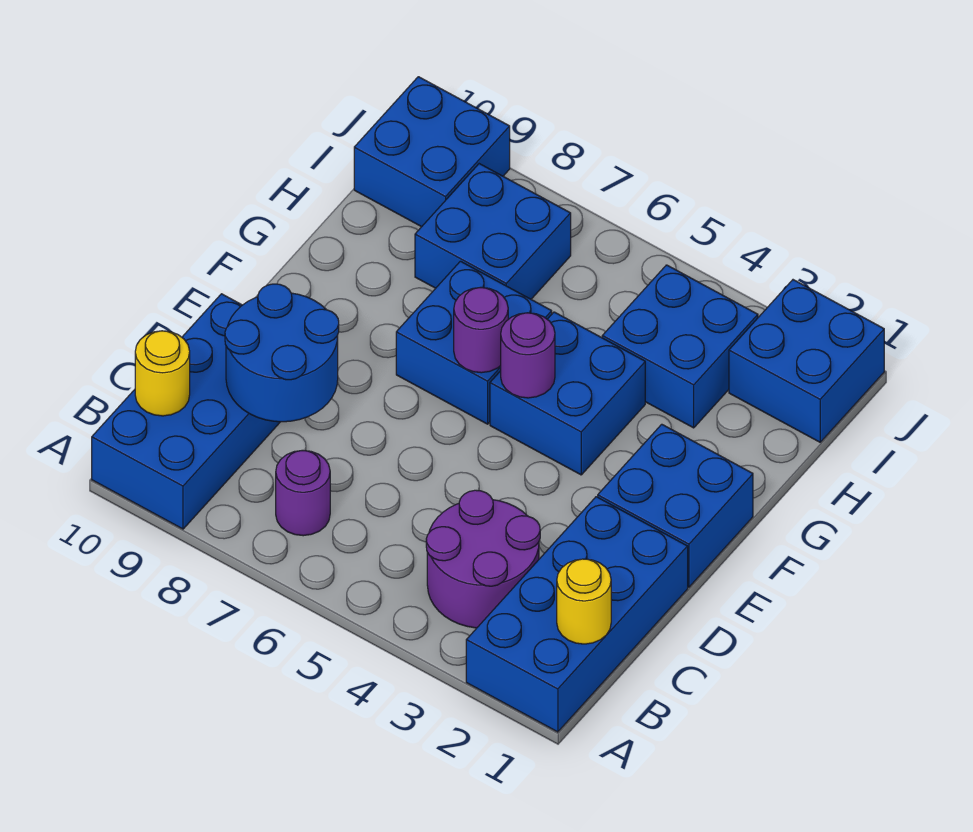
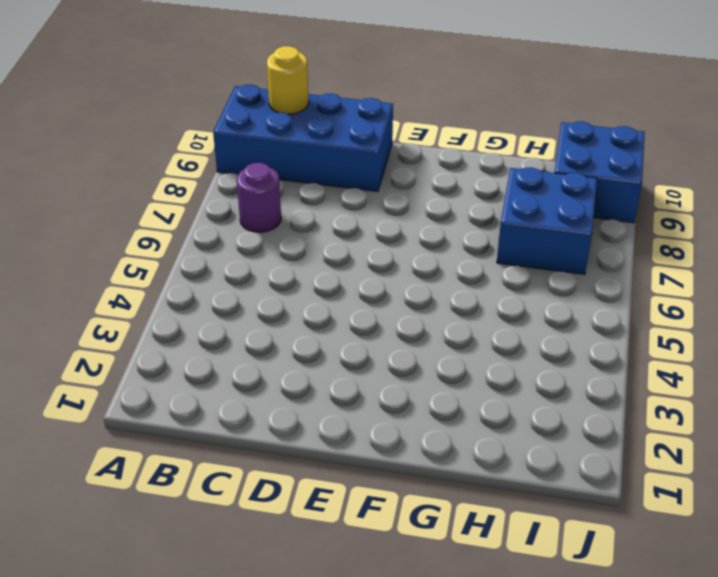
none -> blue 2x4 brick [466,497,688,732]
none -> purple 2x2 round brick [426,490,540,628]
none -> blue 2x2 brick [598,424,753,587]

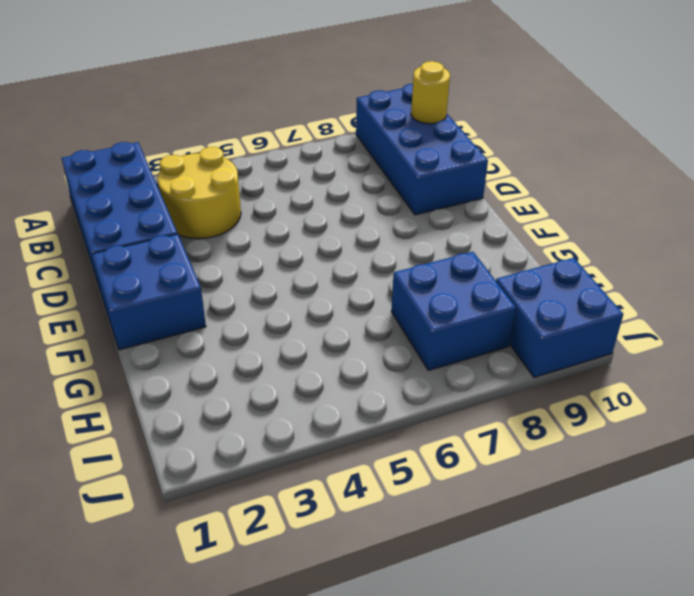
yellow 2x2 round brick [158,147,241,239] -> purple 2x2 round brick [426,490,540,628]
none -> purple 1x1 round brick [276,450,330,536]
none -> blue 2x2 brick [490,312,645,475]
none -> blue 2x2 brick [396,261,552,424]

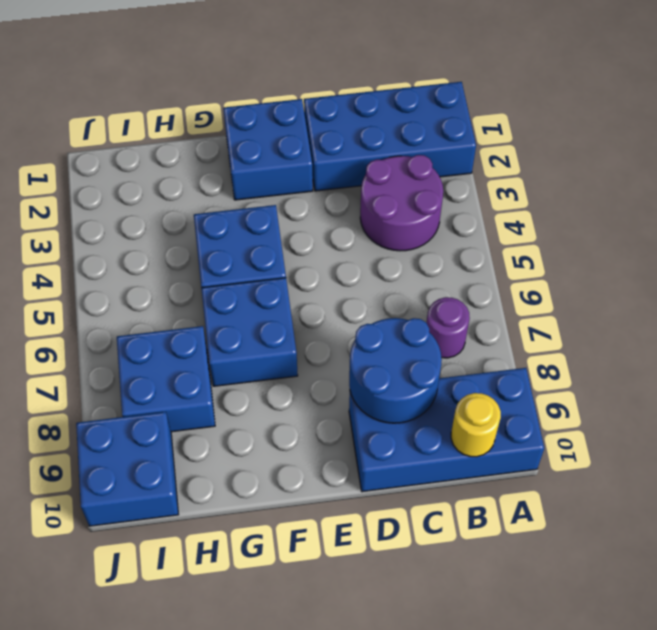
none -> blue 2x2 brick [602,265,758,428]
none -> blue 2x2 brick [729,280,884,442]
none -> yellow 1x1 round brick [557,559,611,644]

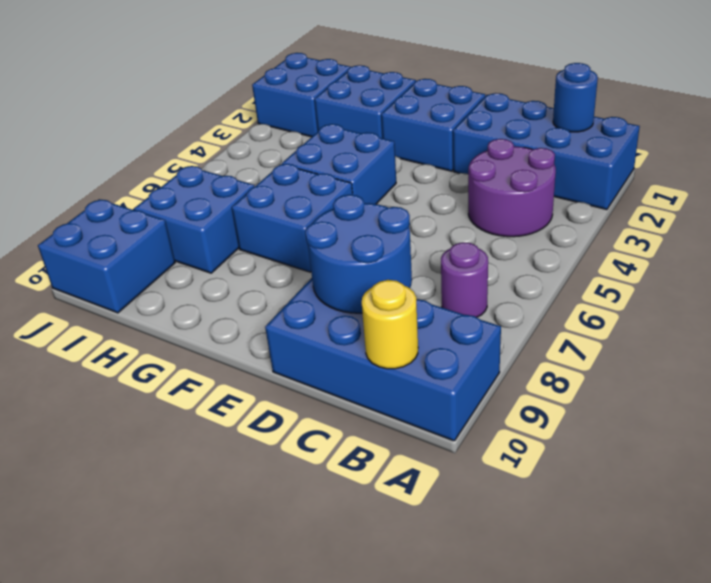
blue 1x1 round brick [553,63,598,132] -> yellow 1x1 round brick [557,559,611,644]
blue 2x2 brick [315,65,416,138] -> blue 2x2 brick moved to [602,265,758,428]
none -> purple 1x1 round brick [501,313,555,398]
none -> purple 1x1 round brick [454,287,508,373]

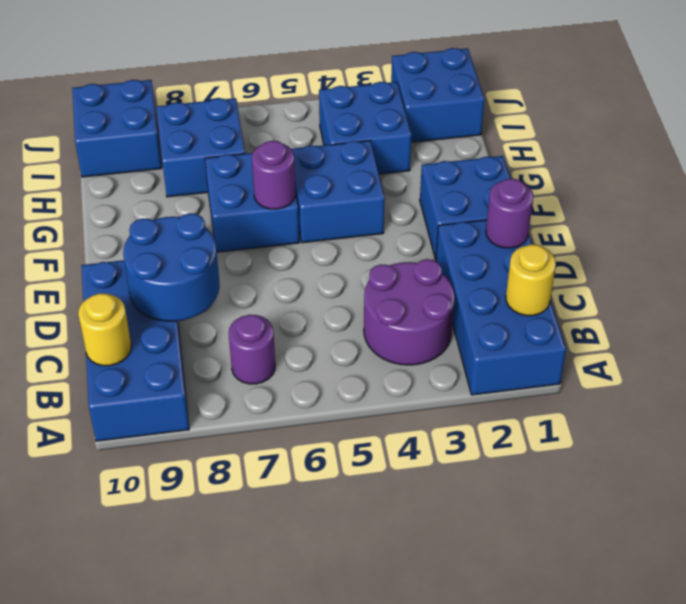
purple 1x1 round brick [486,179,533,248] -> purple 1x1 round brick moved to [501,313,555,398]

